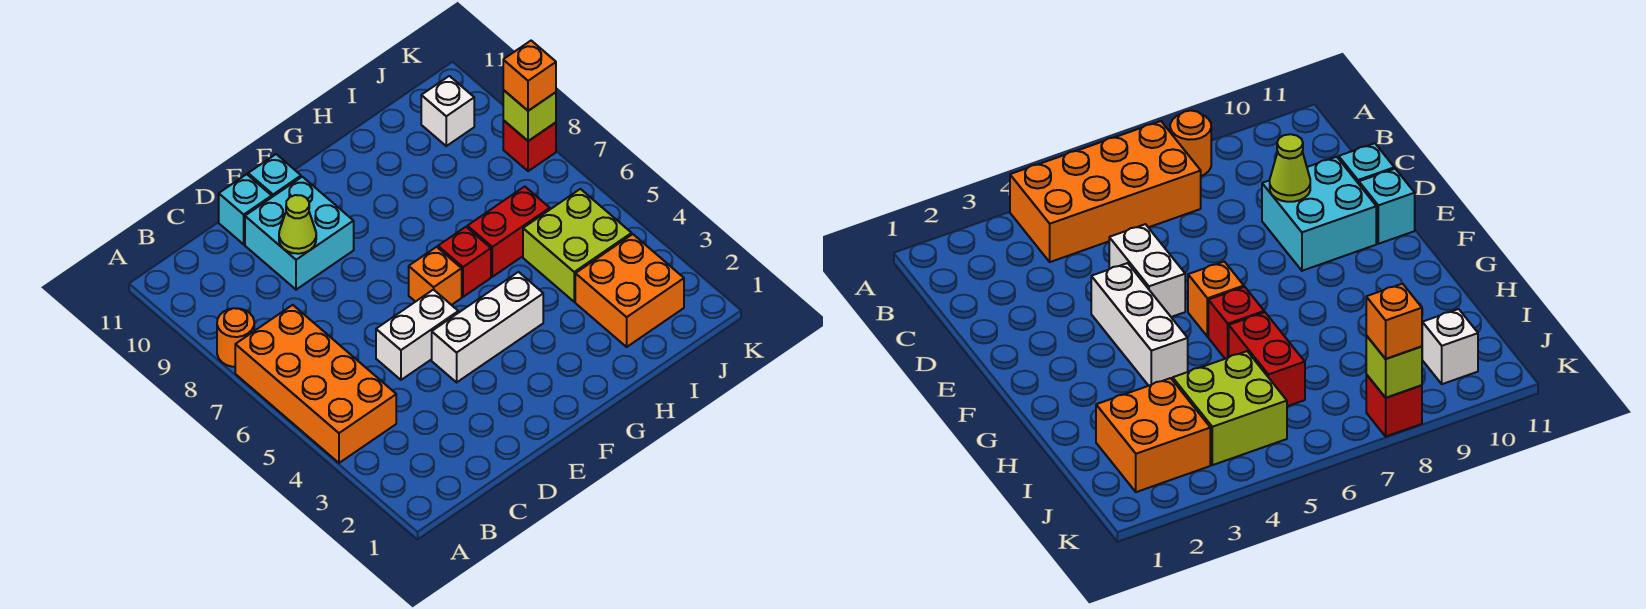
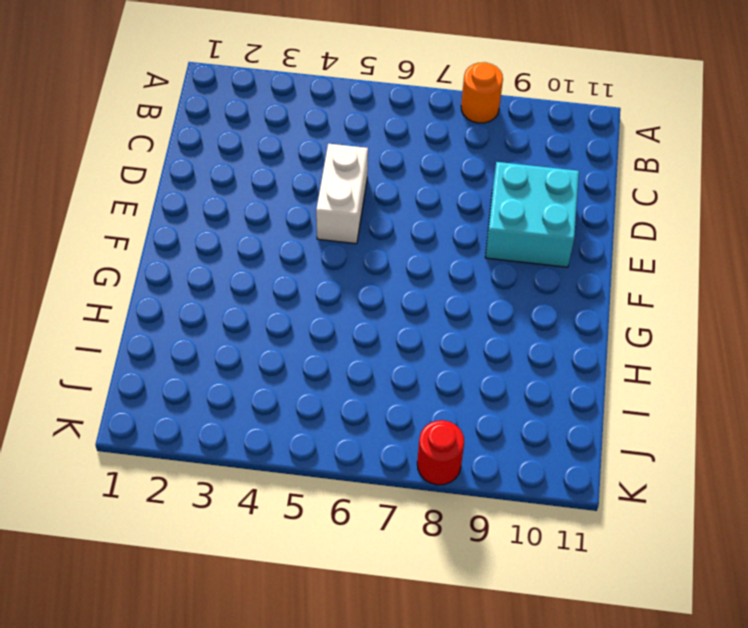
red 1x1 round brick [417,420,464,485] -> red 1x1 brick [503,120,556,171]
none -> orange 2x4 brick [235,305,396,463]
none -> cyan 1x1 brick [219,174,272,244]
none -> white 1x3 brick [432,272,543,382]

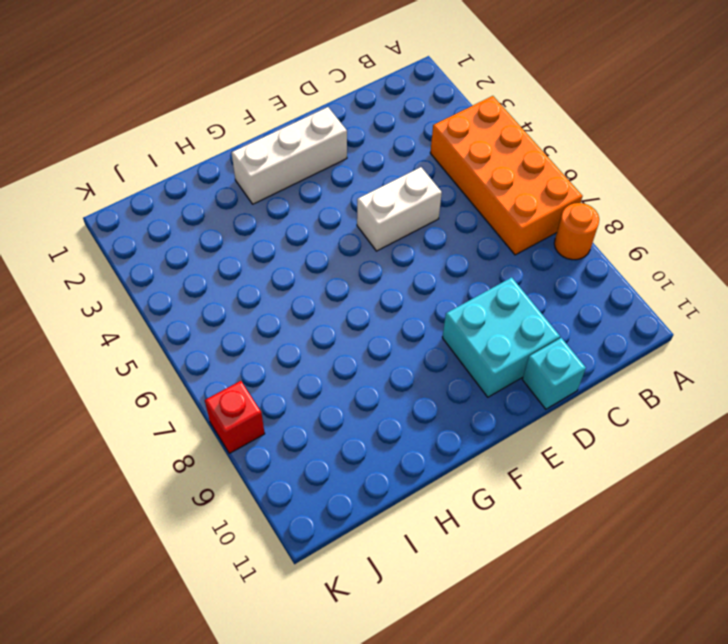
white 1x3 brick [232,107,347,204] -> white 1x3 brick moved to [432,272,543,382]
none -> cyan 1x1 brick [248,154,301,197]
none -> orange 1x1 brick [409,247,462,305]
none -> red 1x1 brick [438,227,491,297]

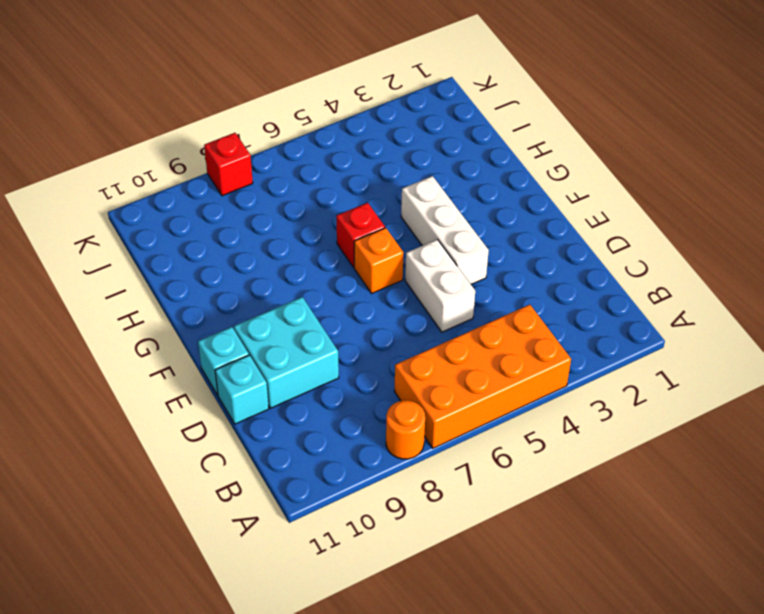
none -> red 1x2 brick [467,187,550,277]
none -> orange 2x2 brick [575,234,684,347]
none -> lime 2x2 brick [523,189,632,302]

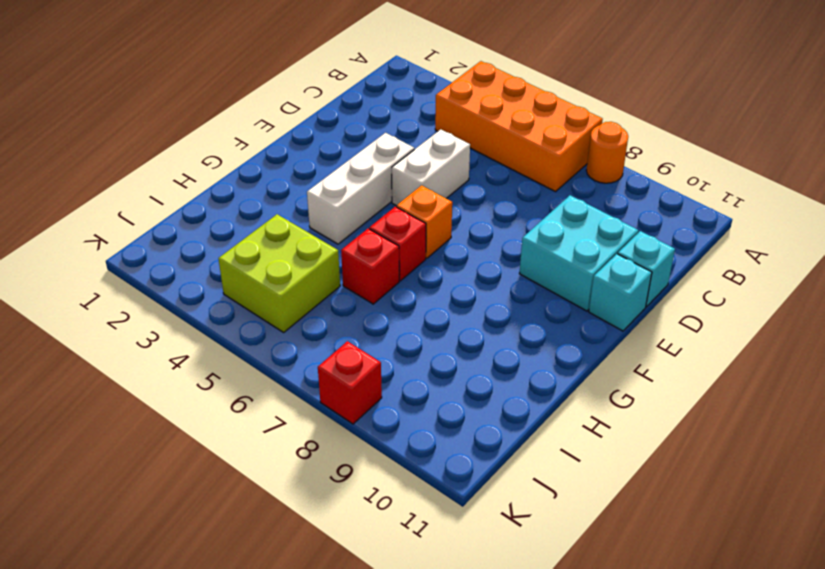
red 1x1 brick [341,229,399,304] -> red 1x2 brick [467,187,550,277]
none -> orange 2x2 brick [575,234,684,347]
none -> white 1x1 brick [421,76,474,146]
none -> lime 1x1 cone [279,195,316,254]

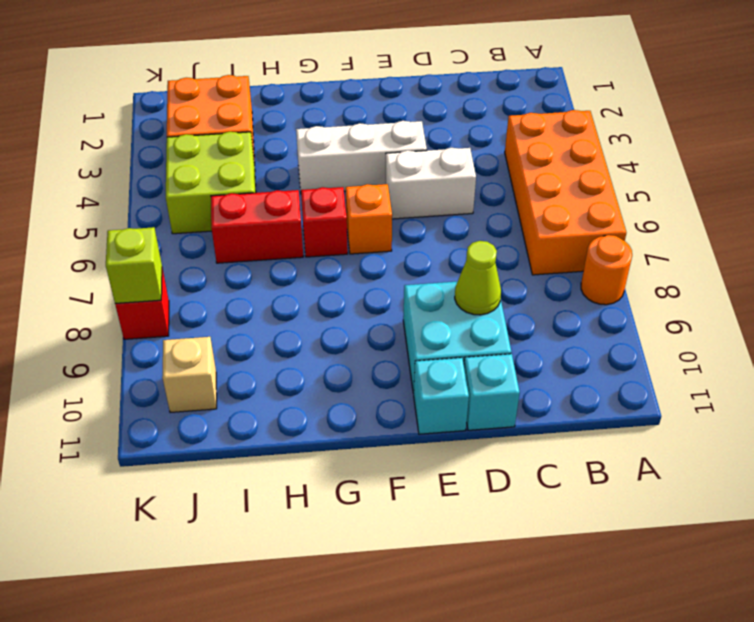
tan 1x1 brick [162,337,217,413] -> white 1x1 brick [421,76,474,146]
none -> orange 1x1 brick [503,41,556,111]

